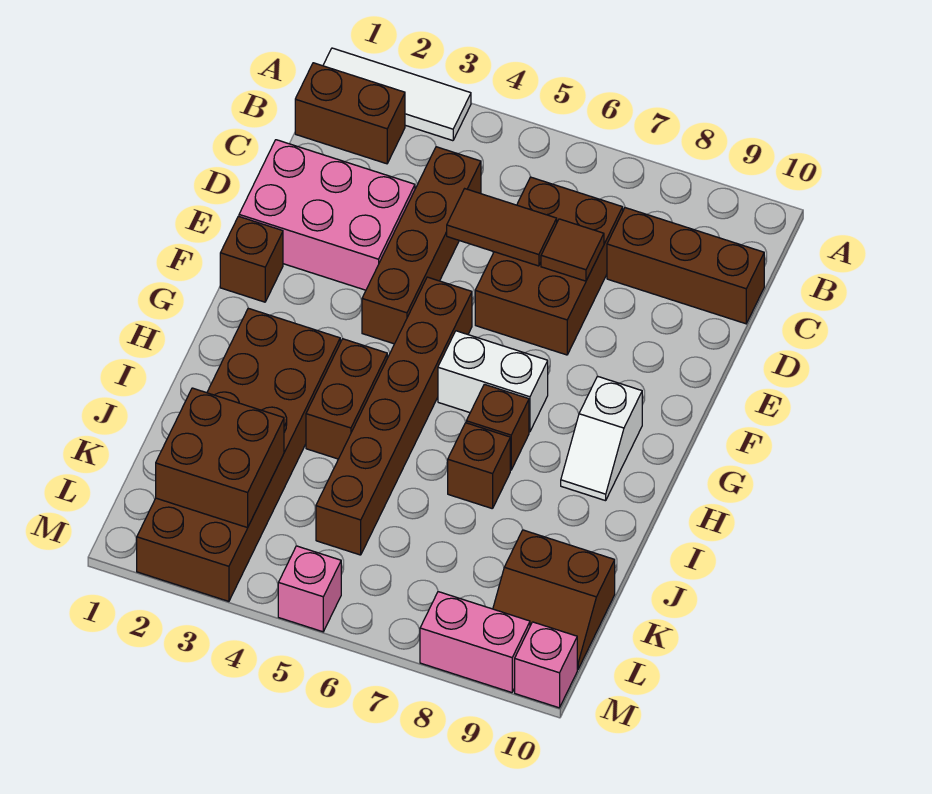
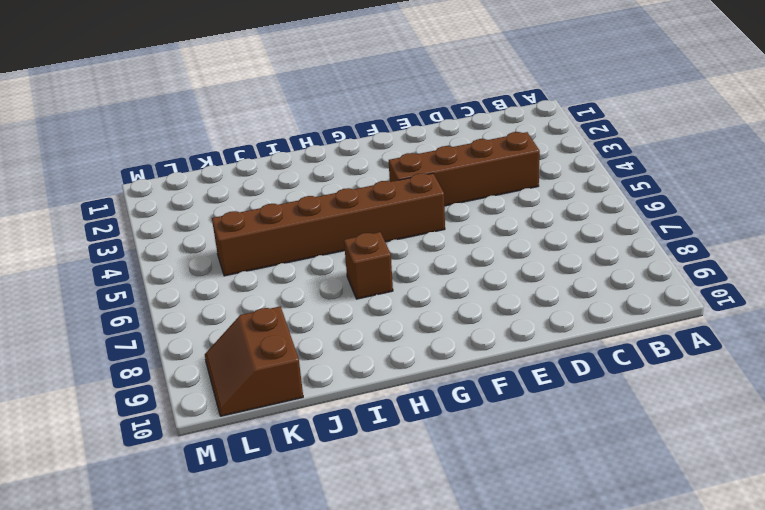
none -> white 1x3 tile [323,48,471,141]
none -> brown 1x2 brick [295,63,405,164]
none -> brown 2x3 brick [475,177,623,355]

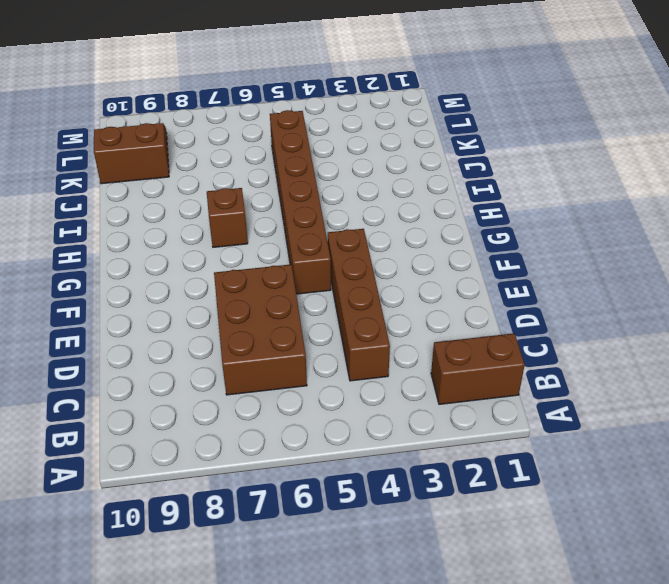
none -> white 1x3 tile [323,48,471,141]
none -> brown 1x3 brick [607,208,764,324]
none -> pink 2x3 brick [239,140,415,290]

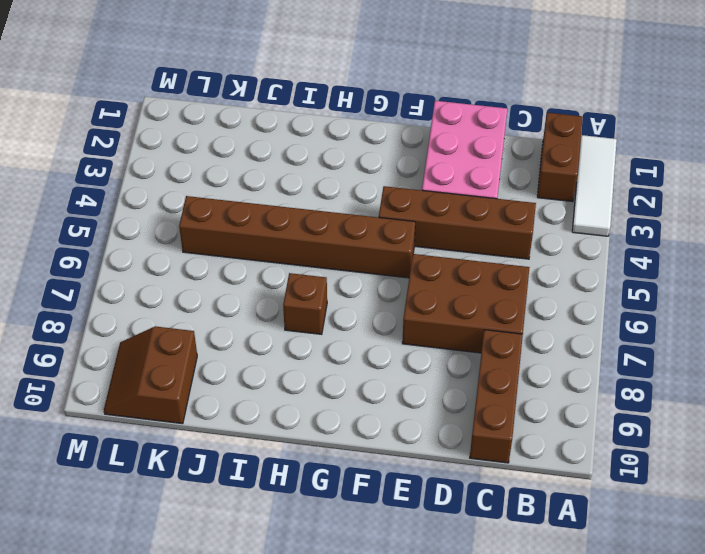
none -> brown 1x1 brick [220,216,283,302]
none -> white 1x2 brick [438,331,548,432]
none -> white 1x2 slope [561,376,642,501]

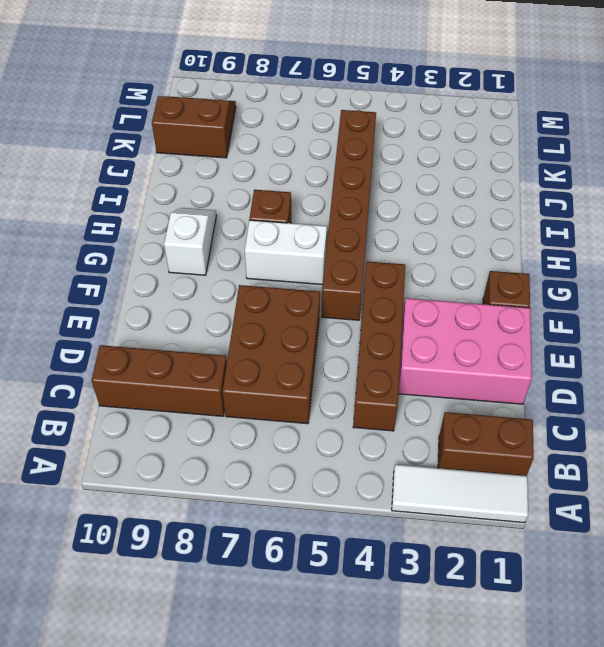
none -> brown 2x6 brick [137,308,340,601]
none -> brown 1x2 brick [306,339,387,459]
none -> brown 1x1 brick [448,423,510,509]

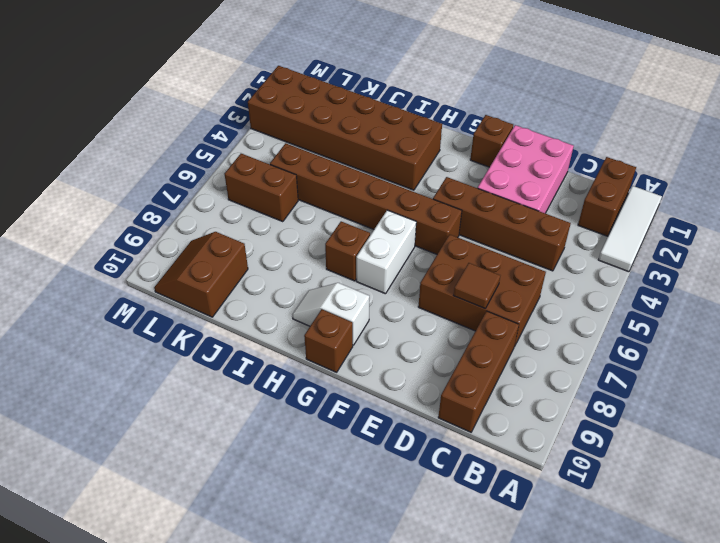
brown 1x1 brick [304,309,353,372] -> brown 1x1 brick moved to [448,423,510,509]
brown 1x2 brick [225,154,298,222] -> brown 1x2 brick moved to [306,339,387,459]
none -> pink 1x1 brick [278,546,341,632]
none -> pink 1x2 brick [420,592,530,693]
none -> pink 1x1 brick [515,622,577,708]

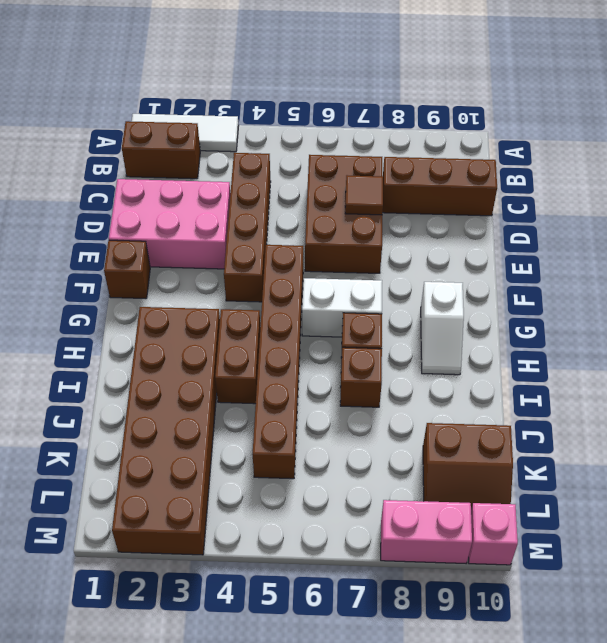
none -> pink 1x1 brick [278,546,341,632]
none -> brown 1x2 tile [447,189,557,266]
none -> brown 2x2 brick [156,388,284,528]

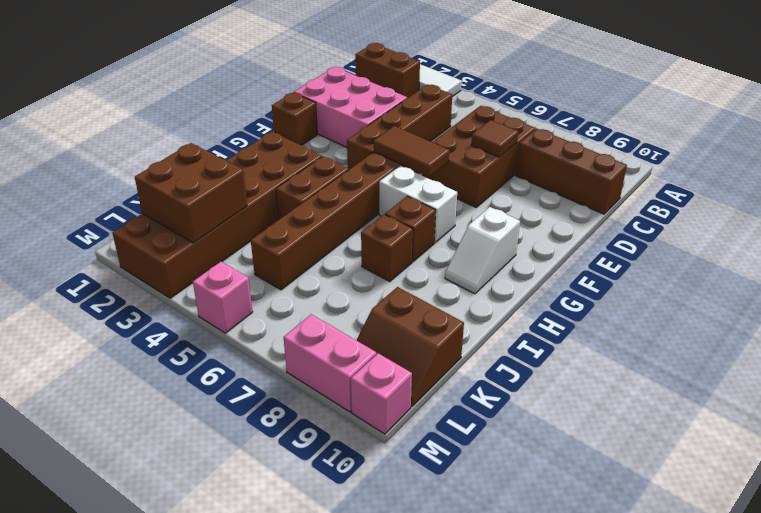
brown 1x2 tile [374,126,449,177] -> brown 1x2 tile moved to [447,189,557,266]

